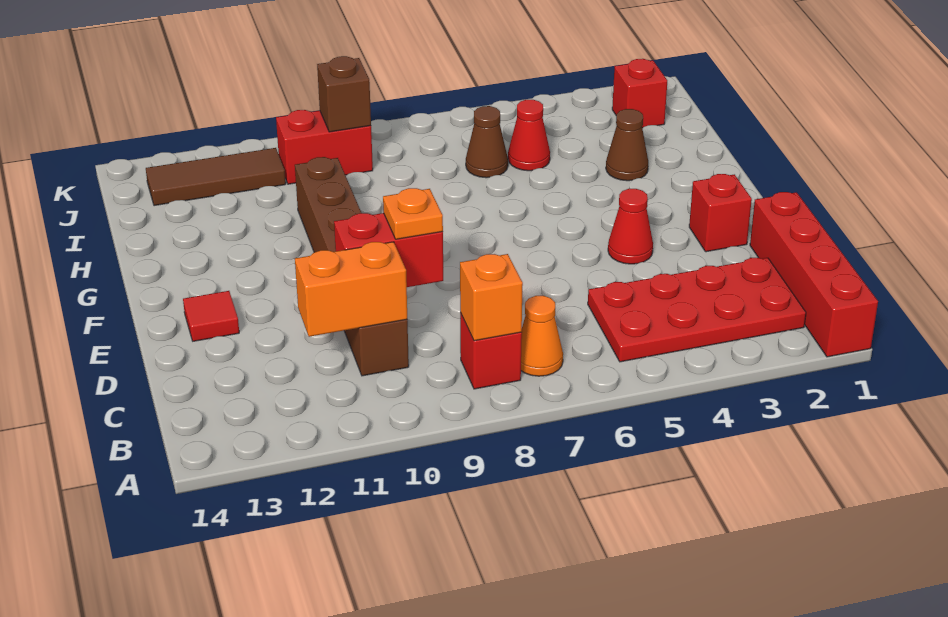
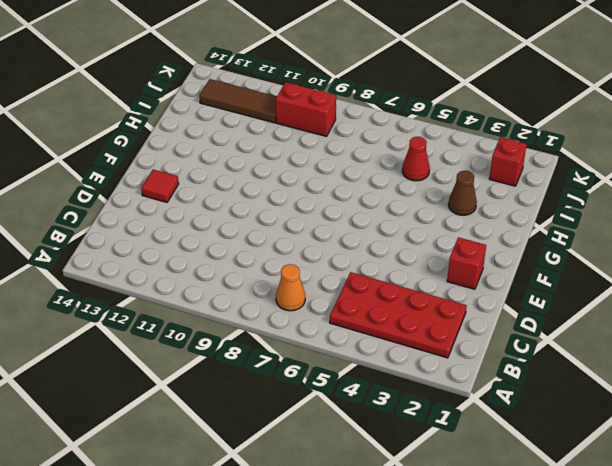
none -> red 1x4 brick [750,192,878,357]
none -> red 1x1 brick [460,313,522,389]
none -> brown 1x6 brick [295,157,409,376]

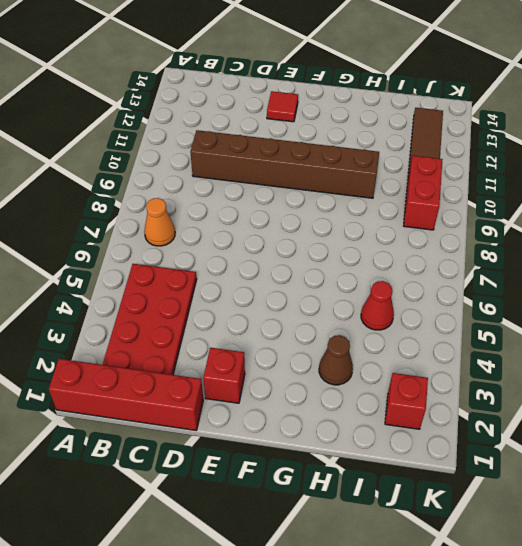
none -> red 1x1 brick [460,313,522,389]
none -> red 1x1 cone [608,189,653,264]
none -> brown 1x1 cone [466,106,508,178]

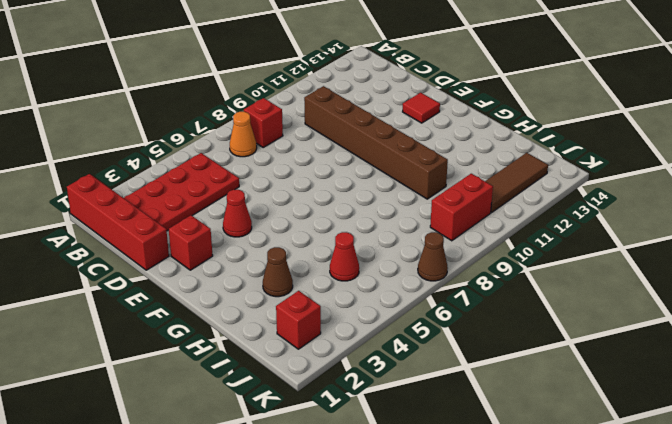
brown 1x1 cone [418,232,448,281] -> brown 1x1 cone moved to [466,106,508,178]
none -> orange 1x1 brick [460,254,523,341]
none -> orange 1x2 brick [295,242,407,337]
none -> red 1x2 brick [334,213,443,287]

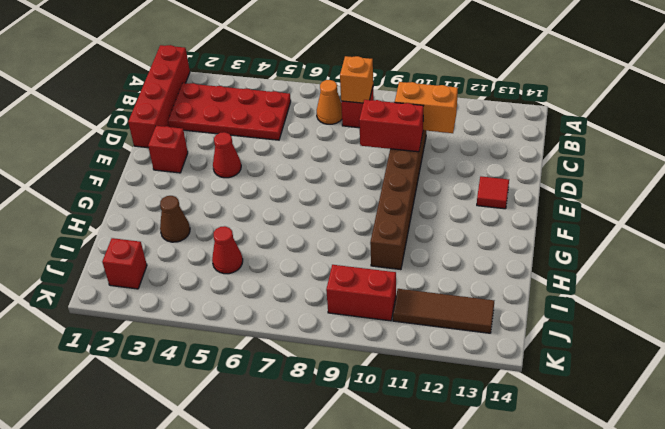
none -> brown 1x1 cone [466,106,508,178]
none -> brown 1x1 brick [317,56,371,132]
none -> orange 1x1 plate [383,188,443,239]

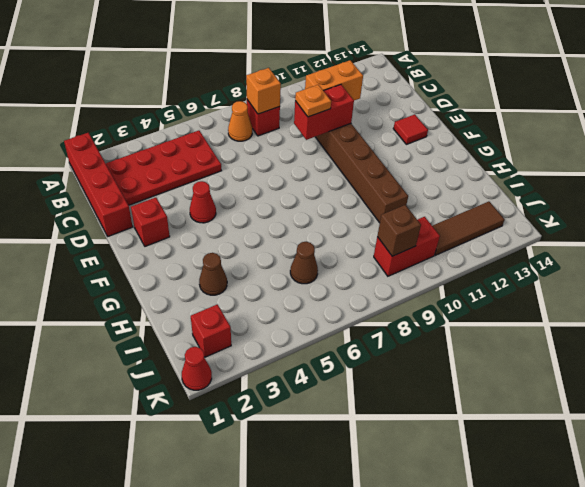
red 1x1 cone [182,347,212,390] -> red 1x1 cone moved to [508,100,550,171]

